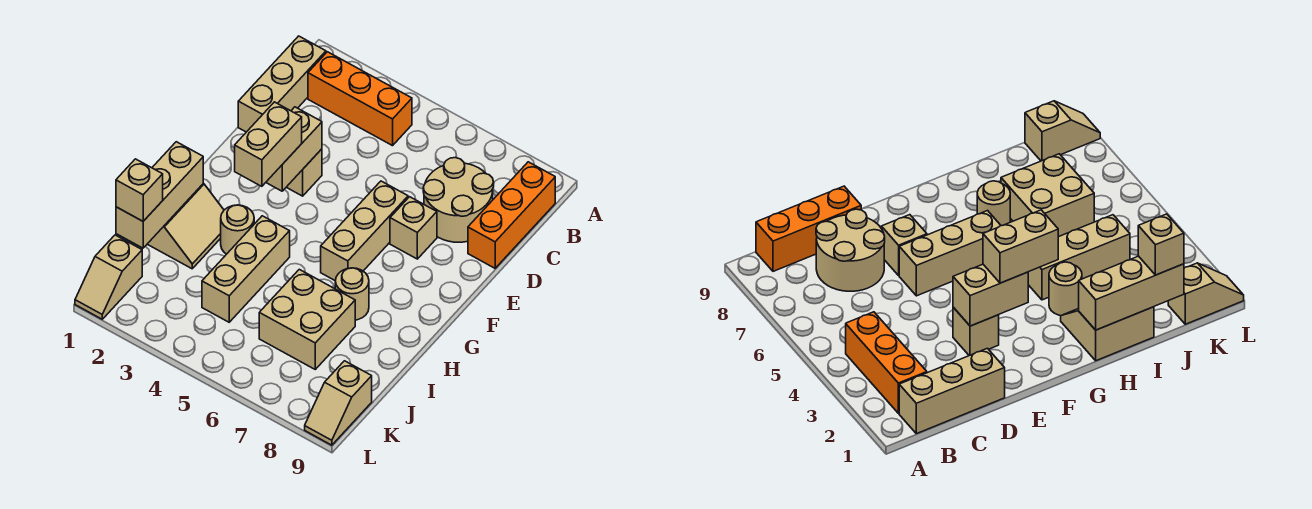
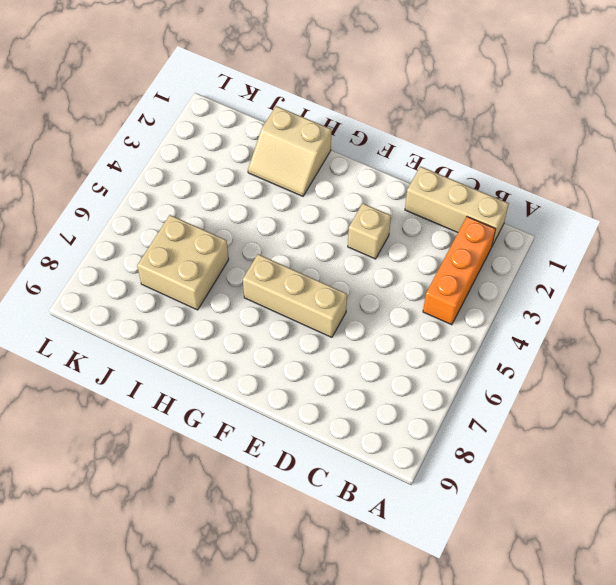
none -> orange 1x3 brick [468,162,555,268]
none -> tan 2x2 round brick [423,158,494,242]
none -> tan 1x1 brick [390,197,437,259]

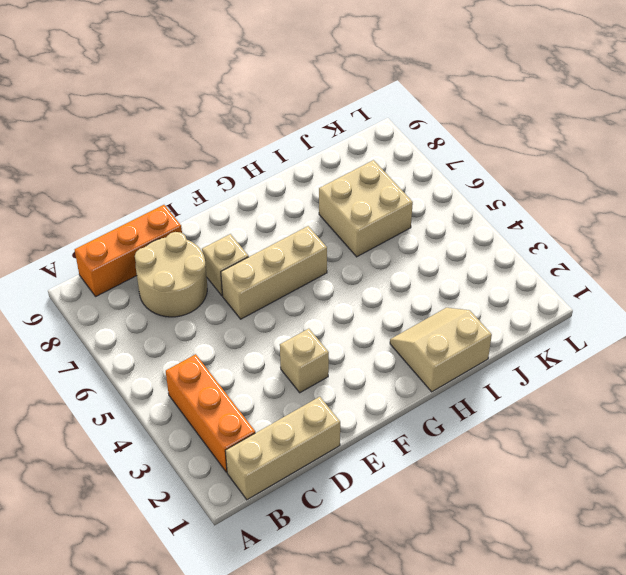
none -> tan 1x1 round brick [221,205,254,254]
none -> tan 1x3 brick [202,216,290,322]
none -> tan 1x1 round brick [335,268,369,320]

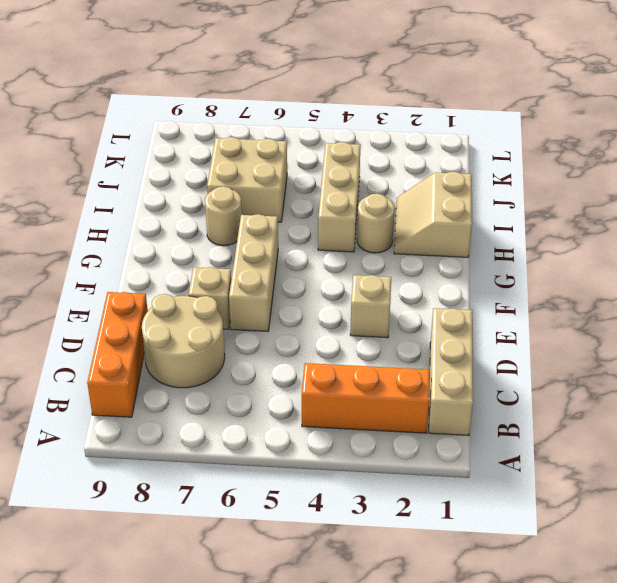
none -> tan 1x2 slope [75,235,142,319]
none -> tan 1x2 slope [305,361,372,445]
none -> tan 1x2 brick [266,107,322,191]

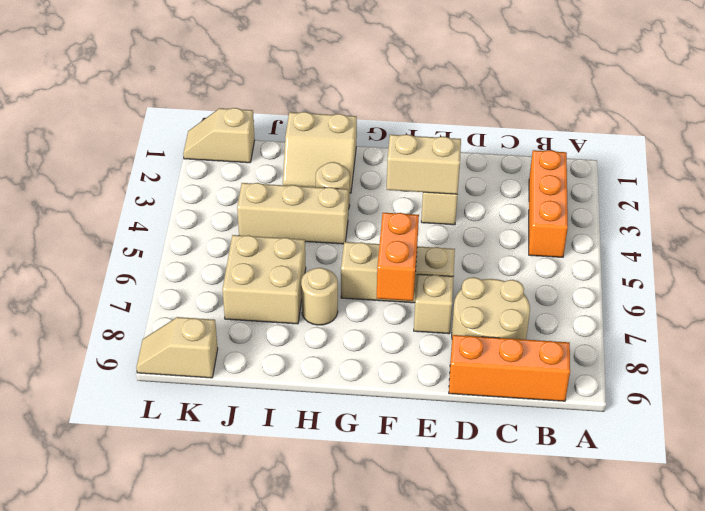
orange 1x2 brick [377,213,419,301] -> none
none -> tan 1x3 brick [238,36,326,132]
none -> tan 1x3 brick [116,142,203,248]
none -> tan 1x2 brick [235,102,302,186]

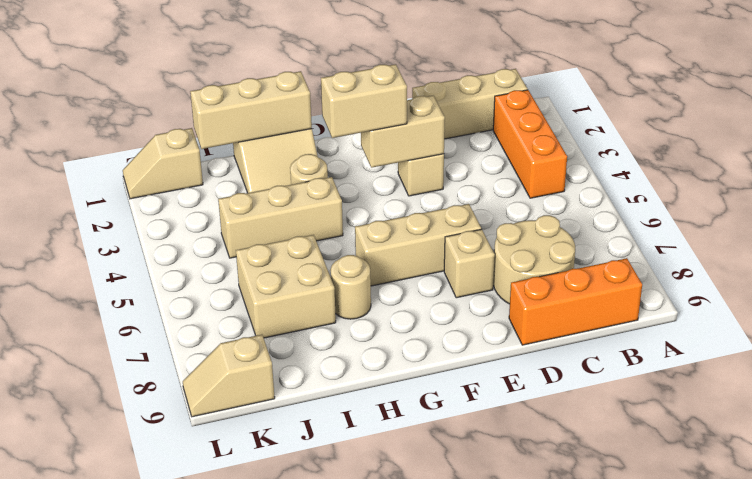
none -> tan 1x1 brick [116,159,163,221]

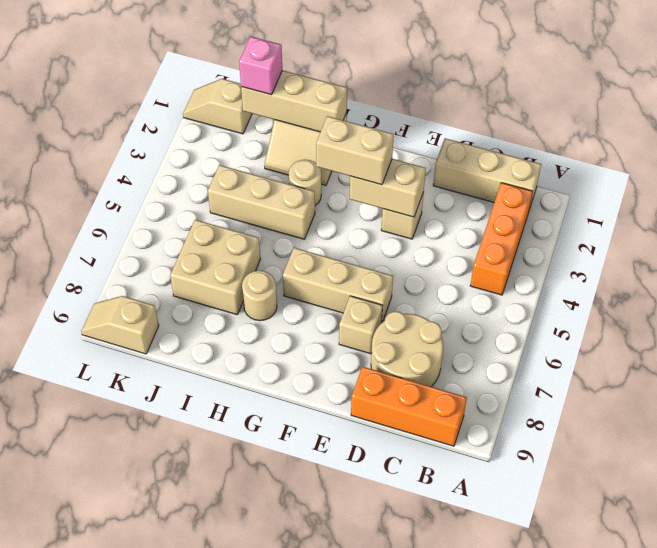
pink 1x1 brick [239,36,282,95] -> tan 1x1 brick [116,159,163,221]

